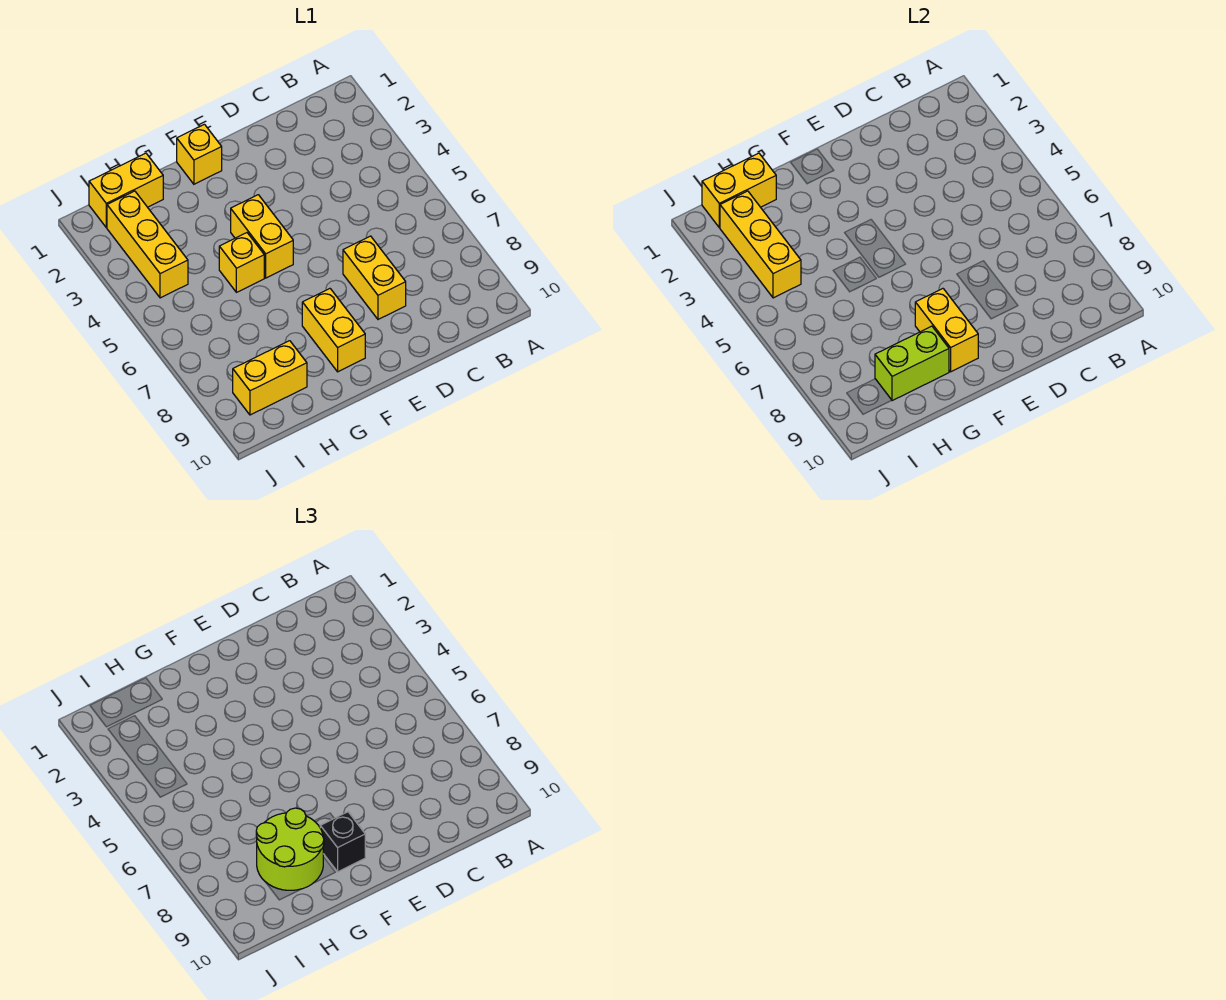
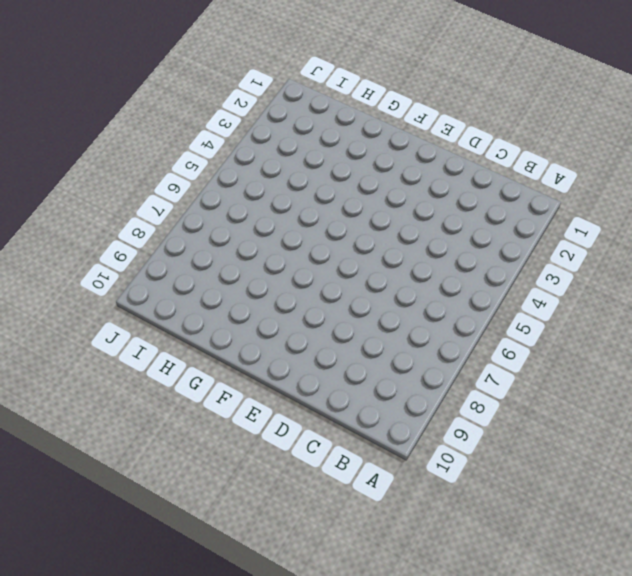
none -> yellow 1x2 brick [343,236,406,319]
none -> yellow 1x1 brick [177,124,222,184]
none -> yellow 1x2 brick [231,195,293,278]

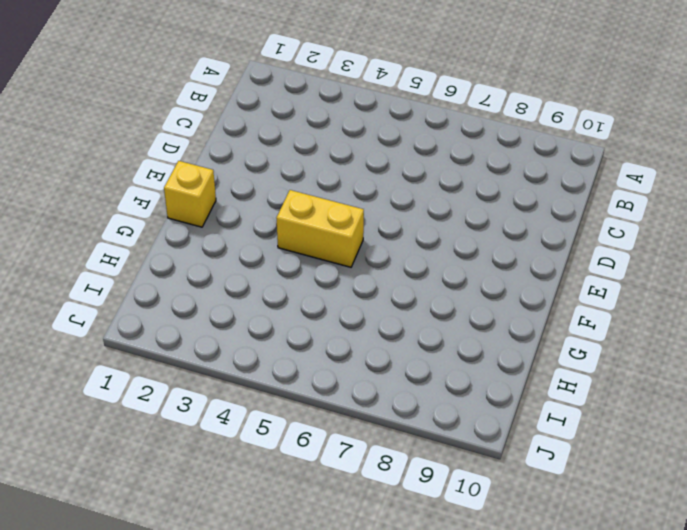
none -> yellow 1x2 brick [343,236,406,319]
none -> yellow 1x2 brick [302,289,365,372]
none -> yellow 1x1 brick [219,233,264,292]

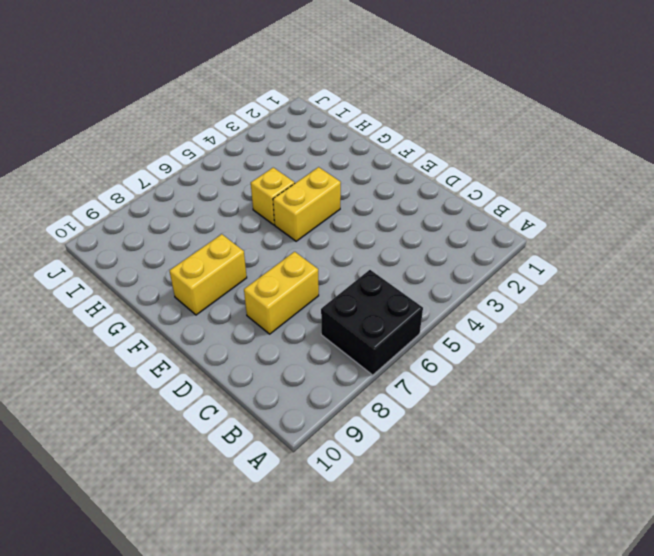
black 2x2 brick [321,270,423,375] -> none
none -> yellow 1x1 brick [177,124,222,184]
none -> yellow 1x2 brick [89,153,163,227]
none -> yellow 1x2 brick [233,341,307,415]

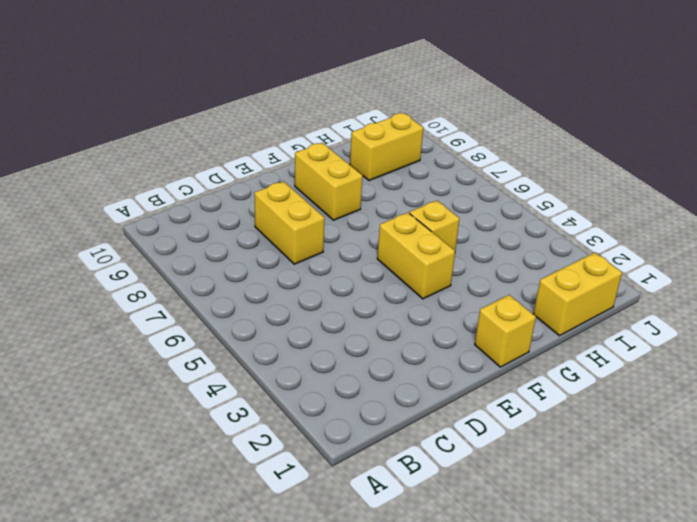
none -> yellow 1x3 brick [107,191,188,298]
none -> yellow 1x2 brick [915,289,978,372]
none -> lime 1x2 brick [875,326,949,401]

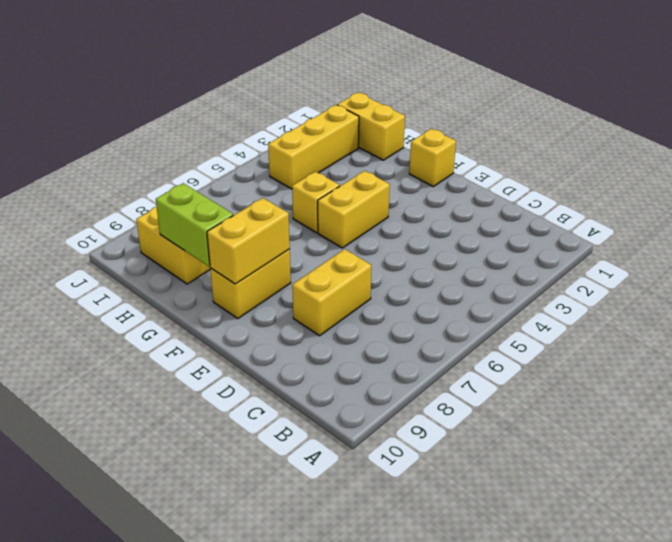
none -> yellow 1x2 brick [702,153,776,227]
none -> yellow 1x3 brick [720,191,801,298]
none -> black 1x1 brick [320,812,365,872]

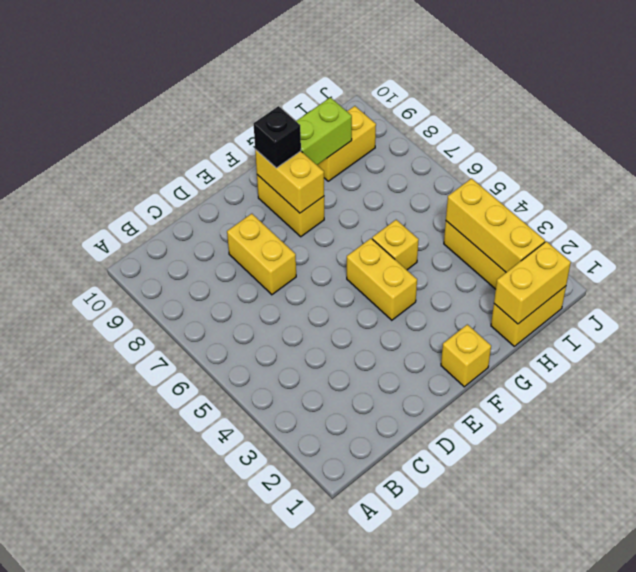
none -> lime 2x2 round brick [256,808,324,890]

